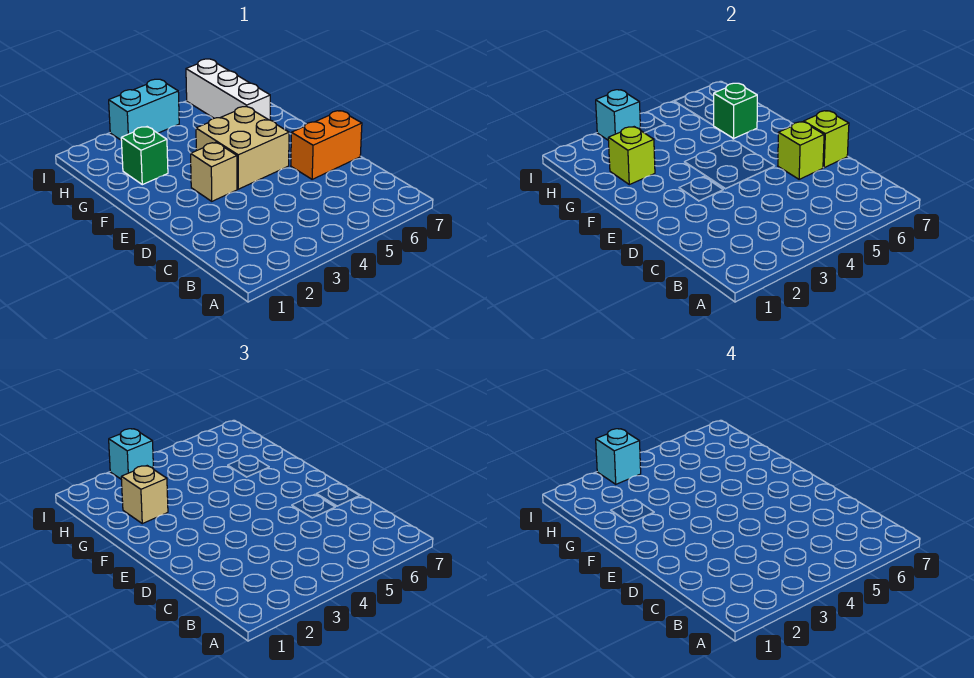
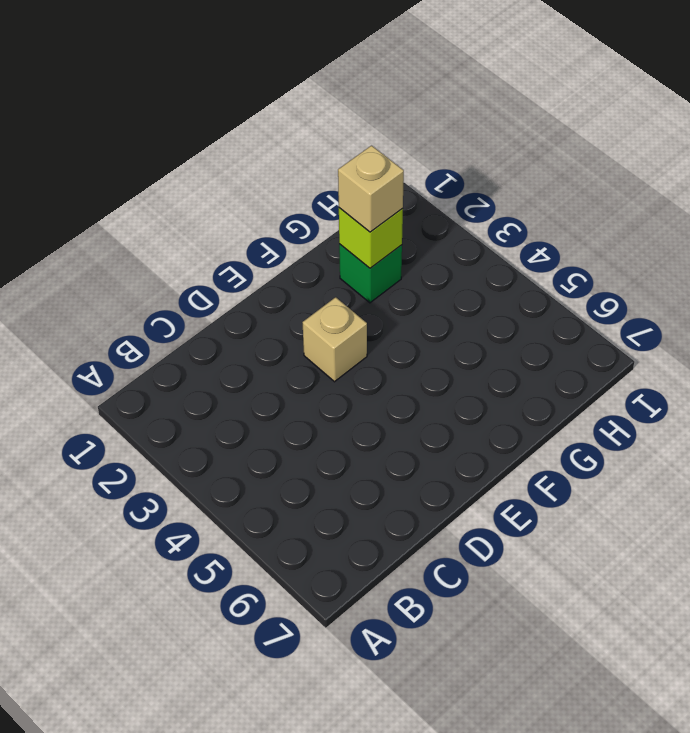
none -> orange 1x2 brick [291,111,362,179]
none -> tan 2x2 brick [196,106,289,189]
none -> white 1x3 brick [186,59,270,120]

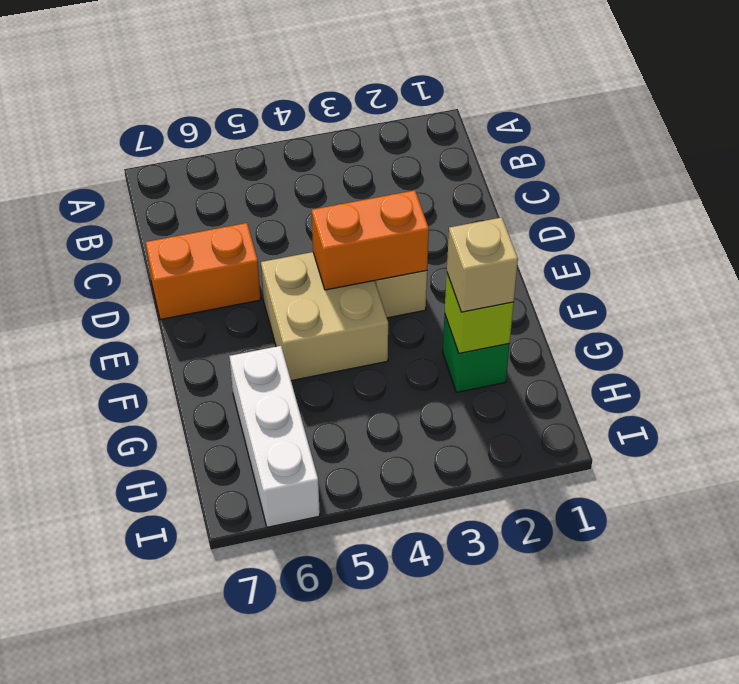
orange 1x2 brick [312,190,429,290] -> none
none -> cyan 1x2 brick [109,79,179,140]
none -> lime 1x1 brick [778,122,824,179]
none -> lime 1x1 brick [804,111,849,168]

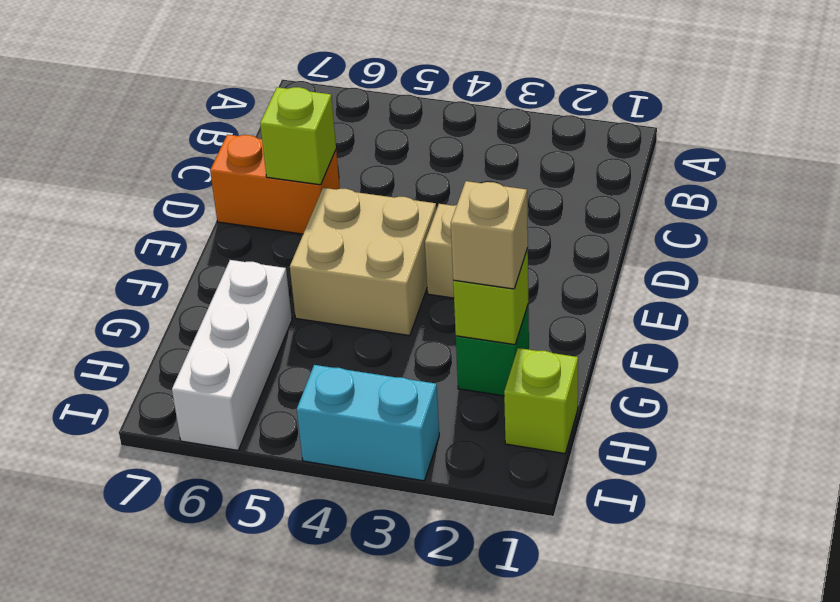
lime 1x1 brick [504,348,578,454] -> lime 1x1 brick moved to [804,111,849,168]
none -> green 1x1 brick [713,83,757,138]
none -> cyan 1x1 brick [596,90,641,140]
none -> cyan 1x1 brick [109,429,154,479]

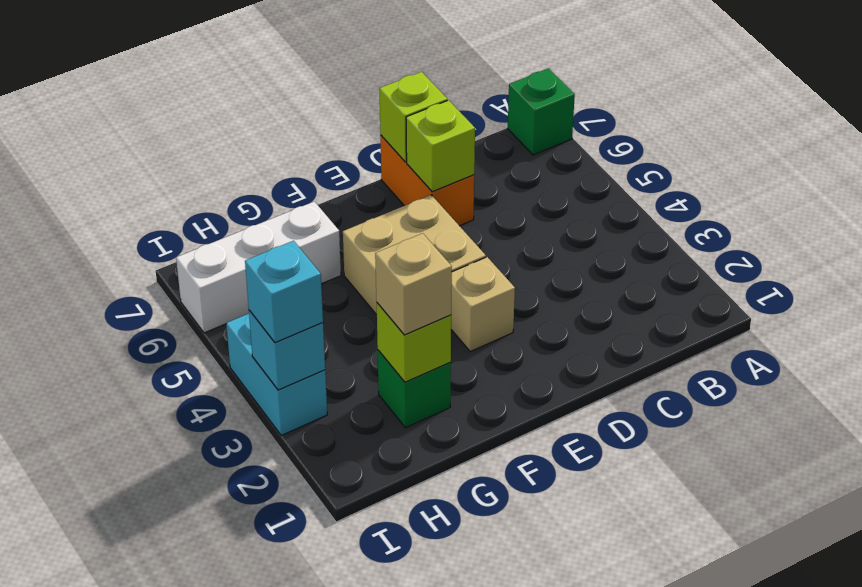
green 1x1 brick [508,68,575,155] -> green 1x1 brick moved to [713,83,757,138]
none -> cyan 1x1 brick [596,429,641,484]

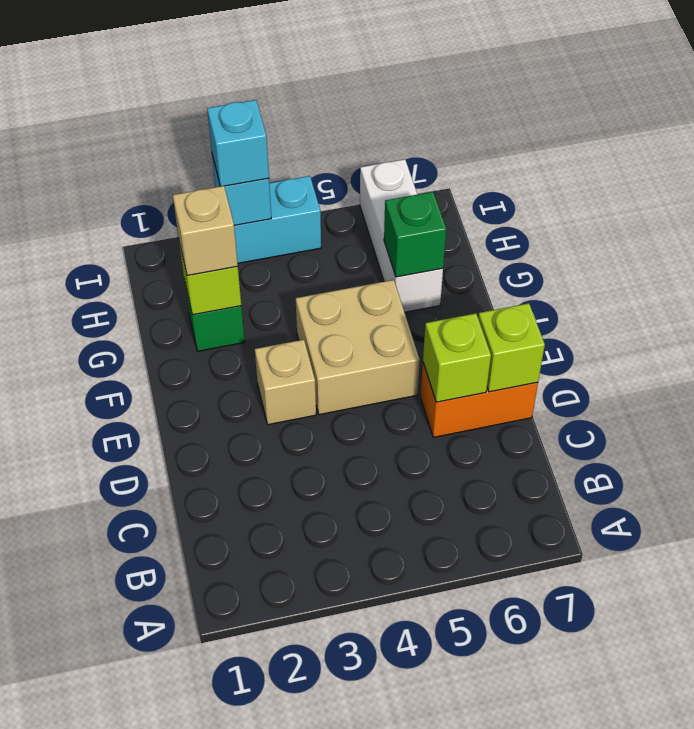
none -> cyan 1x1 brick [596,429,641,484]

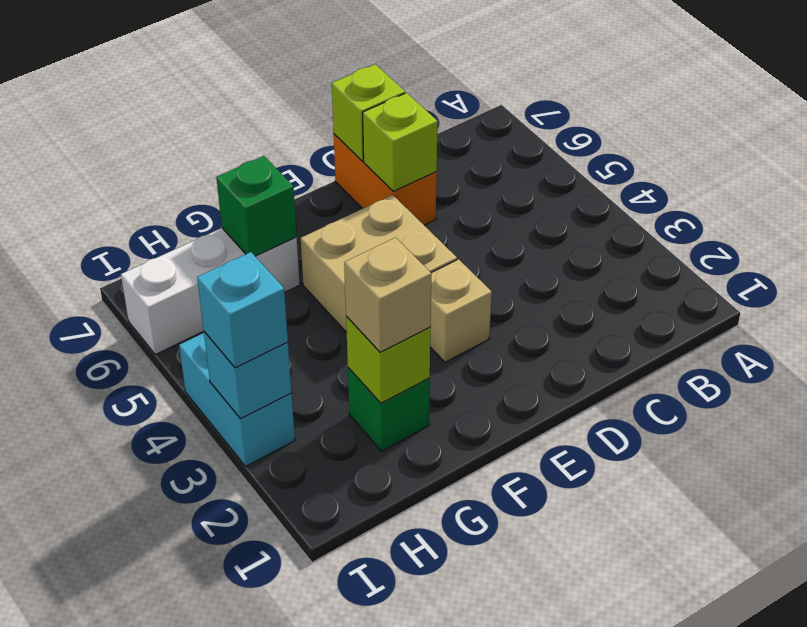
none -> cyan 1x1 brick [596,429,641,484]

